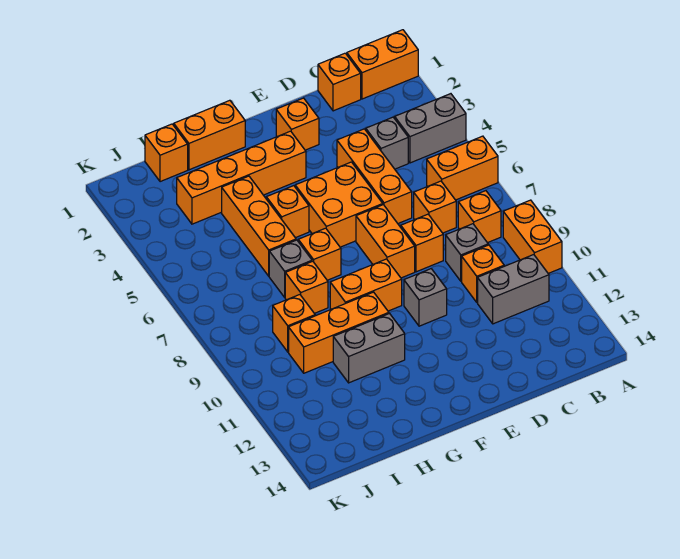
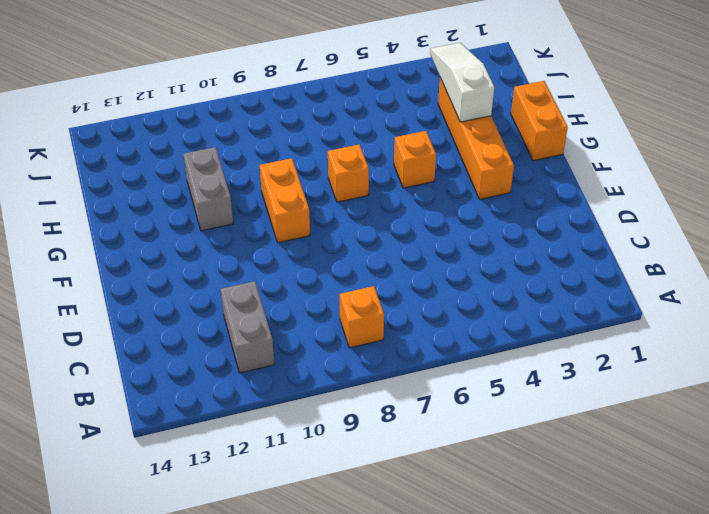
white 1x3 slope [430,43,494,122] -> none
none -> orange 1x2 brick [347,30,418,99]
none -> grey 1x2 brick [395,94,466,163]
none -> orange 1x2 brick [427,136,498,200]

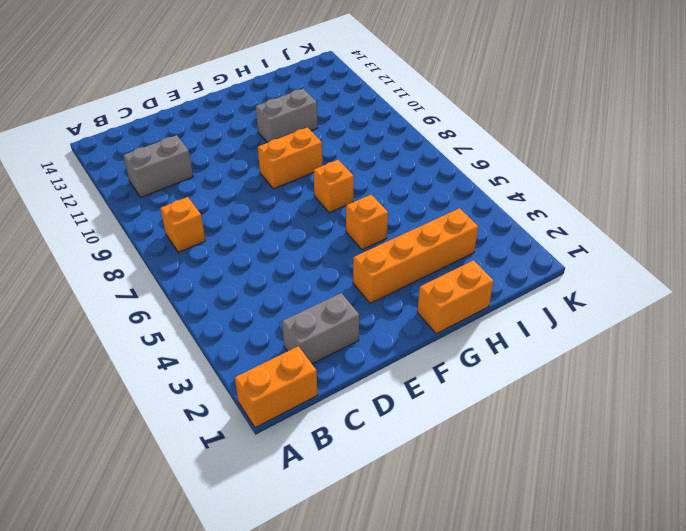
grey 1x2 brick [282,293,359,364] -> grey 1x2 brick moved to [395,94,466,163]
none -> orange 1x2 brick [427,136,498,200]
none -> orange 1x2 brick [503,200,562,273]
none -> orange 1x1 brick [318,53,361,111]

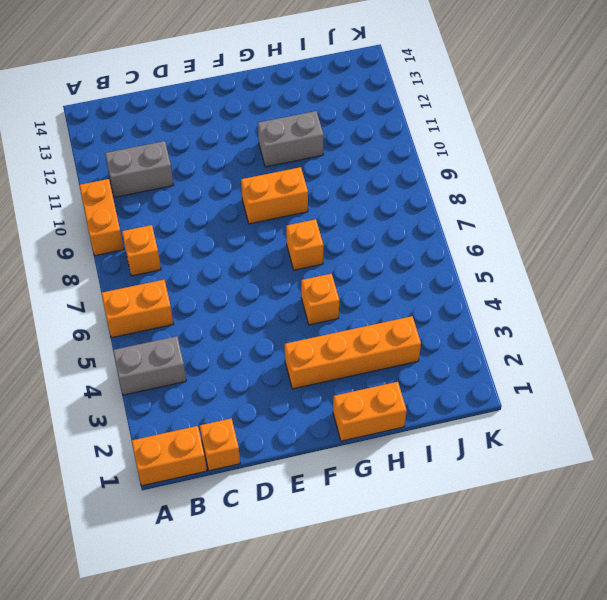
none -> grey 1x1 brick [366,117,408,169]
none -> orange 1x1 brick [414,181,456,233]
none -> grey 1x1 brick [446,224,488,281]

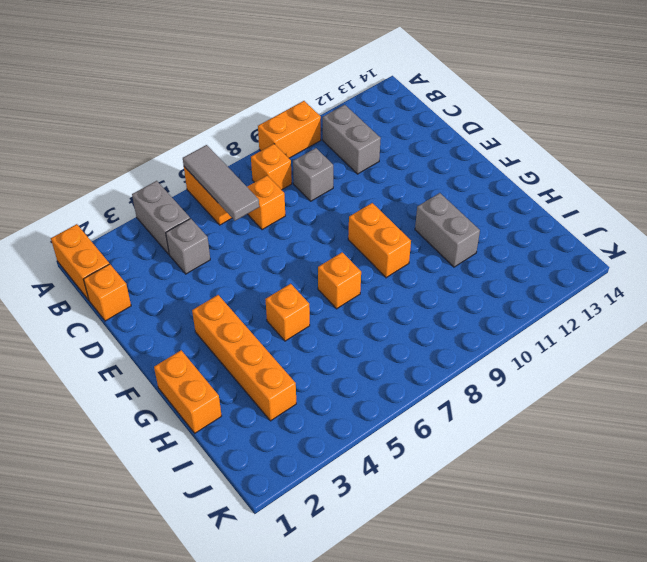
grey 1x3 tile [183,145,259,221] -> none
none -> orange 1x1 brick [462,245,504,302]
none -> orange 1x3 brick [337,129,412,223]
none -> orange 1x1 brick [401,214,443,272]

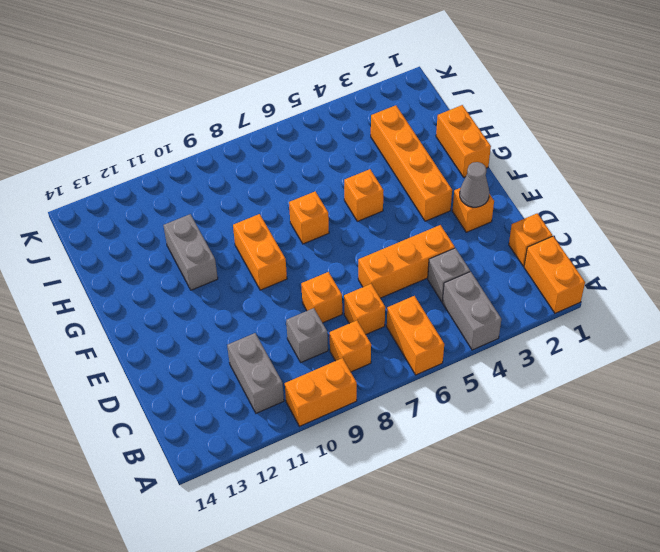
grey 1x1 cone [460,162,489,207] -> none
none -> orange 1x1 brick [462,245,504,302]
none -> orange 2x2 brick [295,162,383,247]
none -> orange 1x2 brick [356,205,415,278]

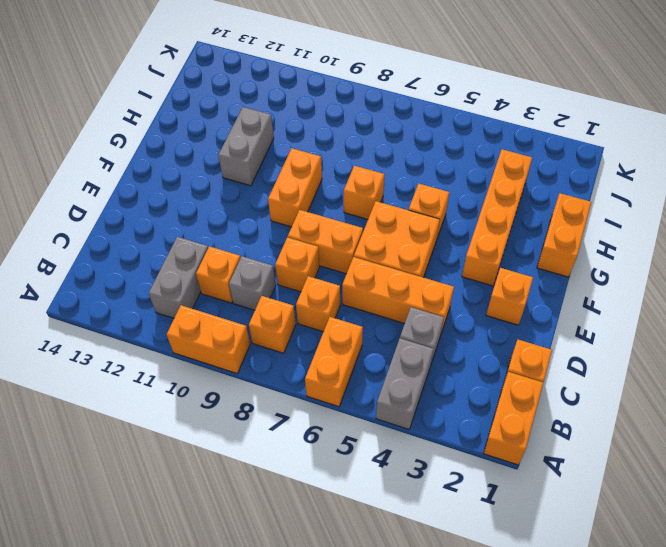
none -> grey 1x1 brick [404,269,447,326]
none -> orange 1x3 brick [289,292,389,373]
none -> orange 1x3 brick [222,176,296,276]

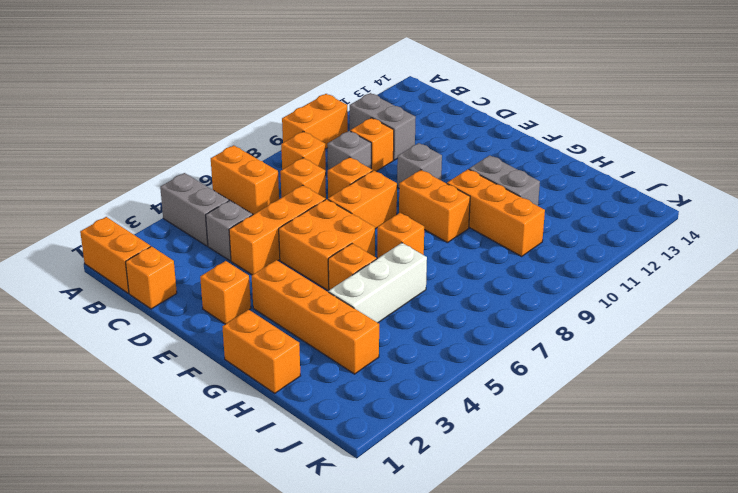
white 1x3 brick [329,243,427,323] -> orange 1x3 brick [222,176,296,276]
none -> grey 1x1 brick [269,240,312,297]
none -> orange 1x1 brick [285,261,328,313]
none -> orange 1x1 brick [145,124,188,182]

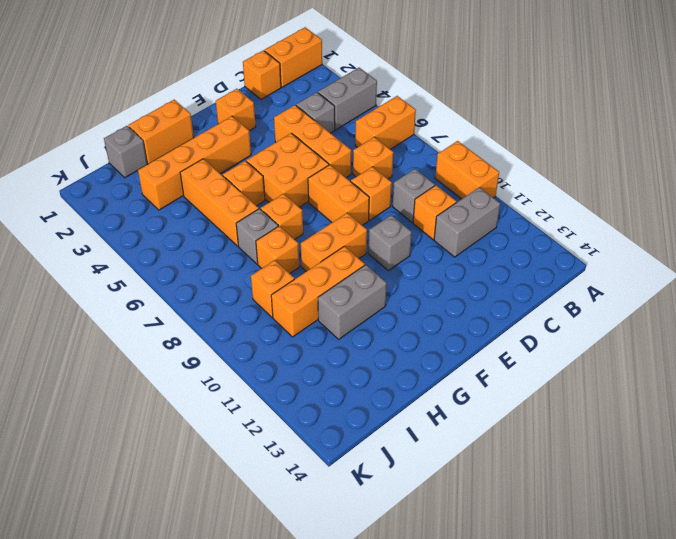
grey 1x1 brick [104,126,147,178] -> orange 1x1 brick [145,124,188,182]
none -> orange 1x1 brick [458,191,501,243]

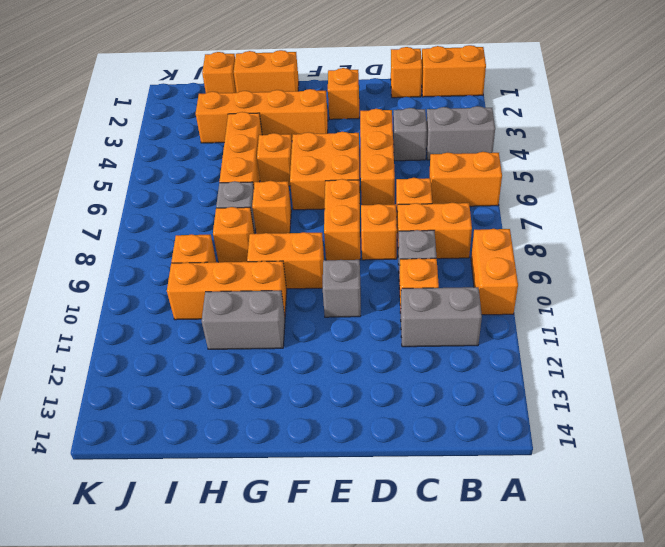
orange 1x2 brick [397,202,472,259] -> orange 1x1 brick [458,191,501,243]

